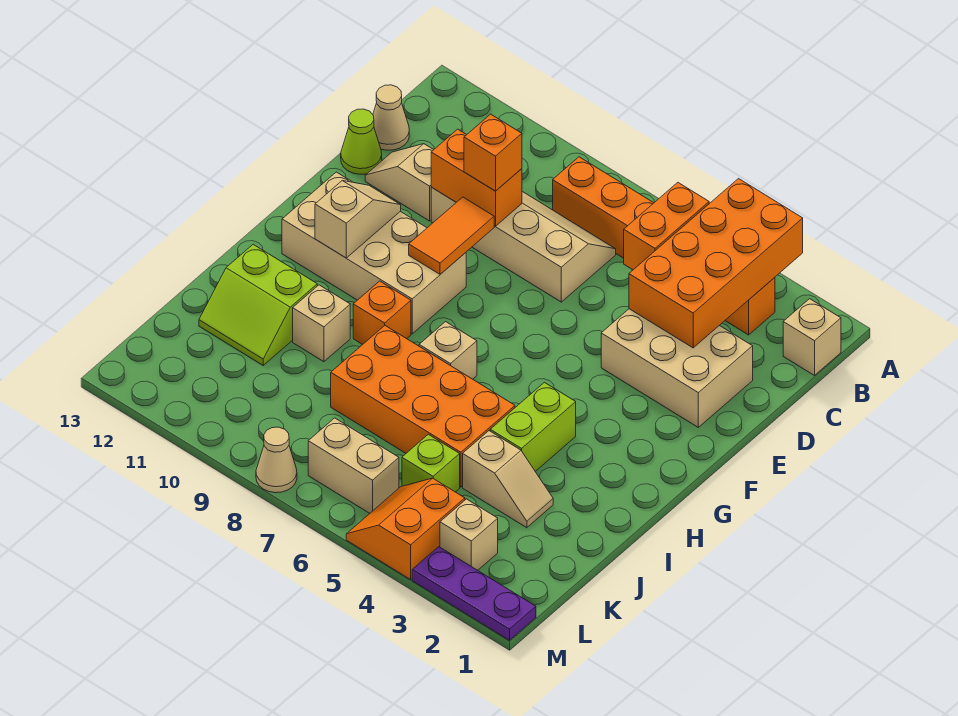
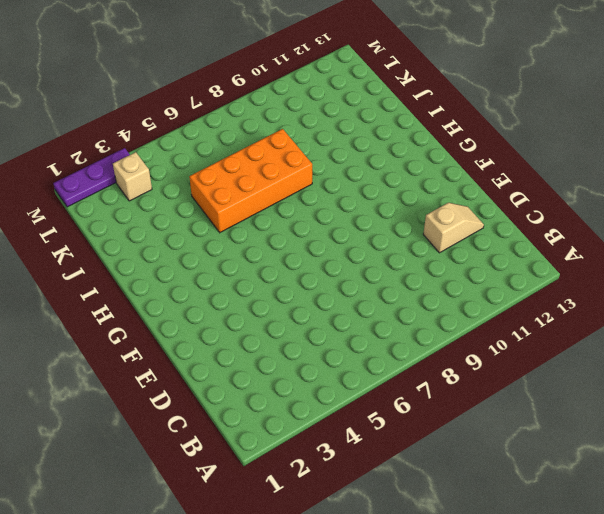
none -> tan 1x1 brick [783,299,841,375]
none -> orange 1x6 brick [553,157,775,335]
none -> tan 2x4 slope [431,187,616,302]

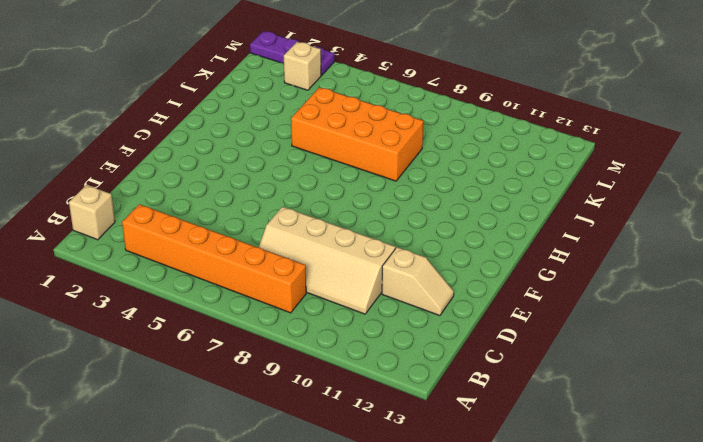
none -> tan 1x1 cone [373,85,409,150]
none -> tan 2x3 brick [601,309,753,427]
none -> lime 1x1 cone [341,109,382,174]

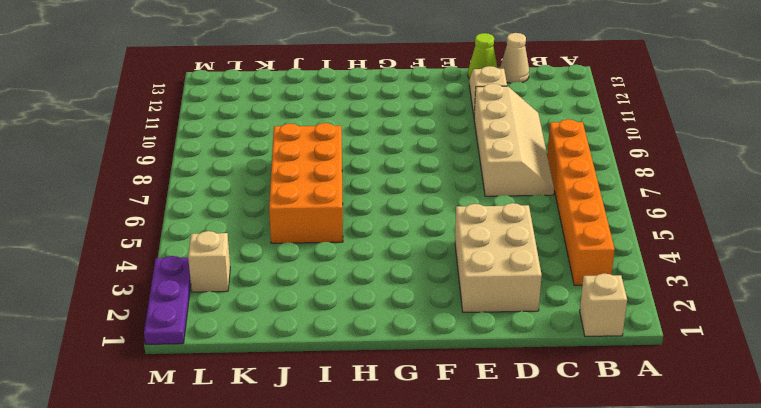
none -> tan 2x4 brick [282,172,466,334]
none -> lime 1x2 brick [490,382,576,471]
none -> tan 1x1 brick [419,322,477,379]

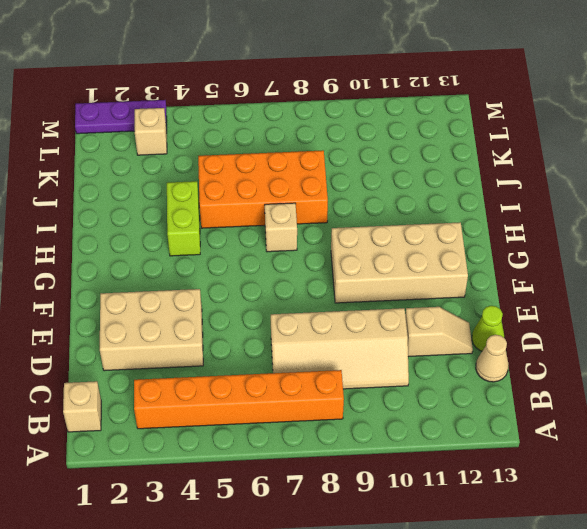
none -> orange 1x1 brick [353,281,411,344]
none -> tan 1x1 brick [293,285,350,362]
none -> lime 2x2 slope [199,244,317,365]

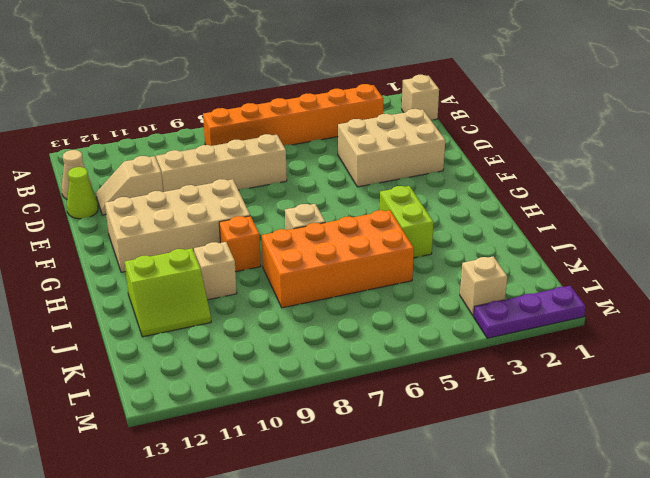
none -> tan 1x2 slope [463,431,553,528]
none -> lime 1x1 brick [402,434,460,492]
none -> orange 2x2 slope [346,478,465,580]

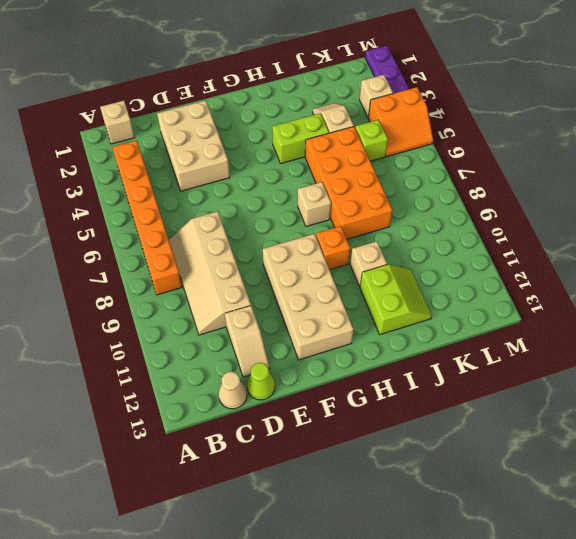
none -> tan 1x2 brick [308,418,399,513]
none -> tan 1x1 cone [256,427,297,493]
none -> orange 2x4 brick [629,179,803,348]

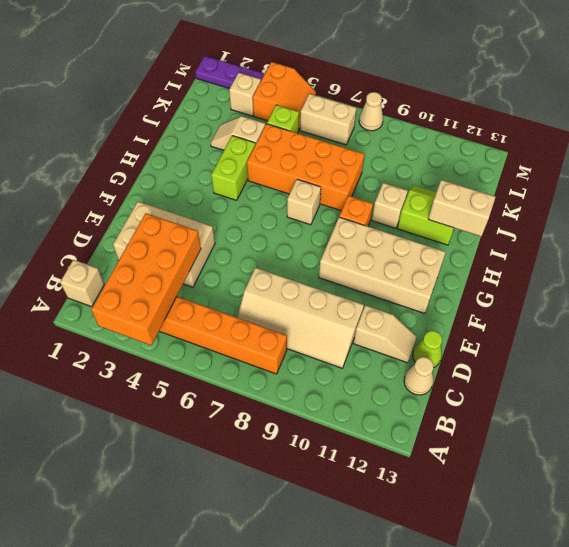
tan 1x2 brick [428,180,495,236] -> none
none -> orange 1x2 brick [624,183,709,270]
none -> orange 1x2 brick [431,129,522,226]
none -> orange 1x2 tile [409,197,494,274]

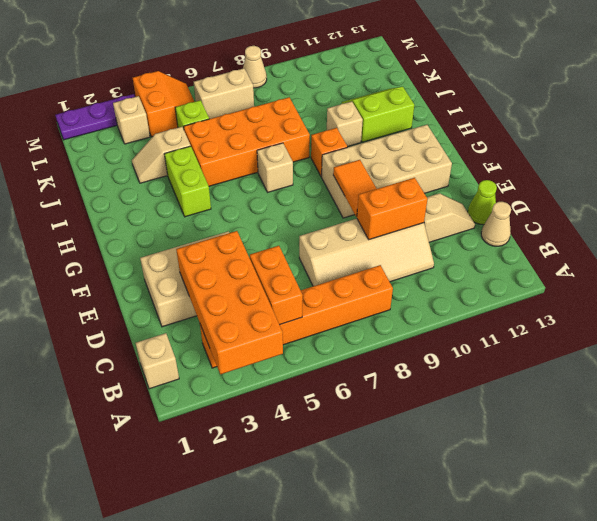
none -> tan 1x2 slope [315,181,401,258]
none -> orange 1x1 brick [464,114,522,191]

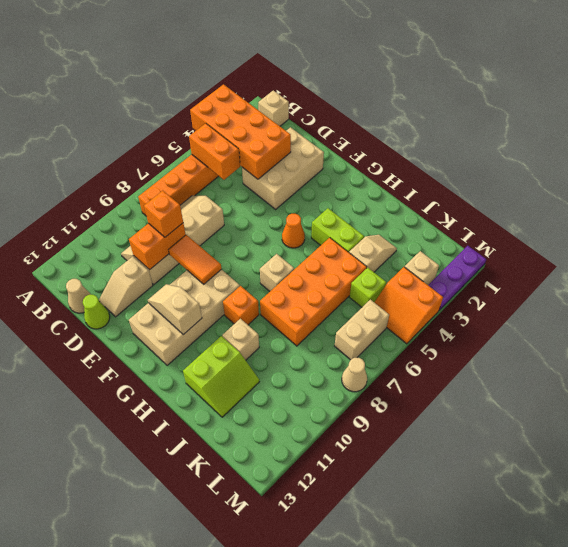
orange 1x1 cone [282,214,305,248] -> none

